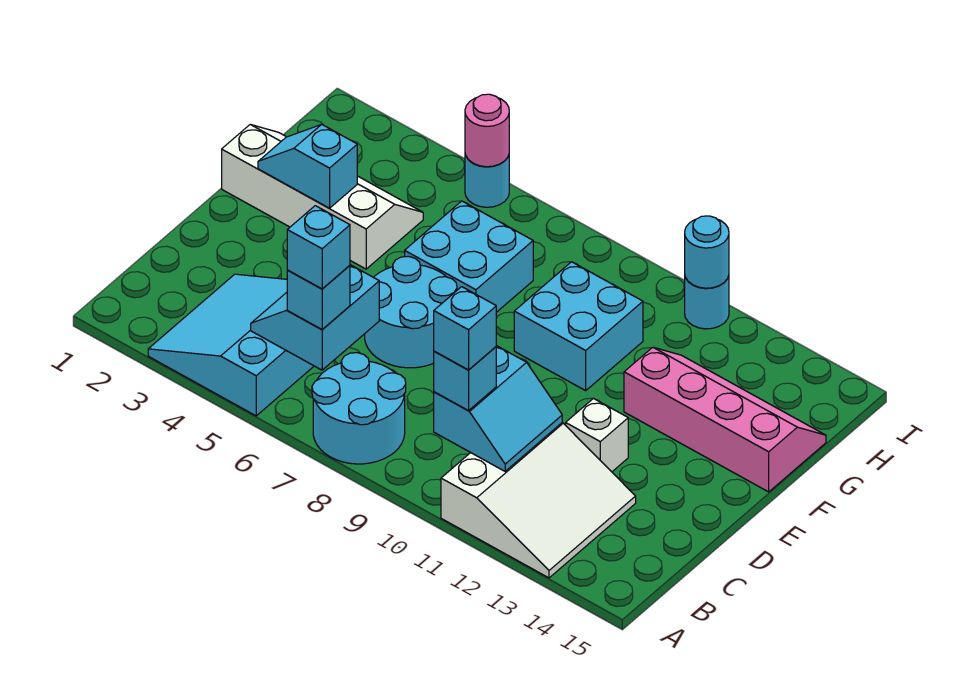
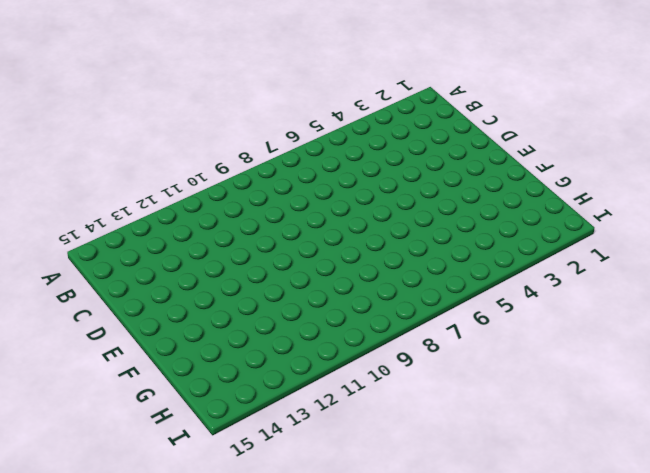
none -> cyan 3x3 slope [148,274,314,416]
none -> cyan 2x2 round brick [312,353,406,464]
none -> white 3x3 slope [441,423,636,578]

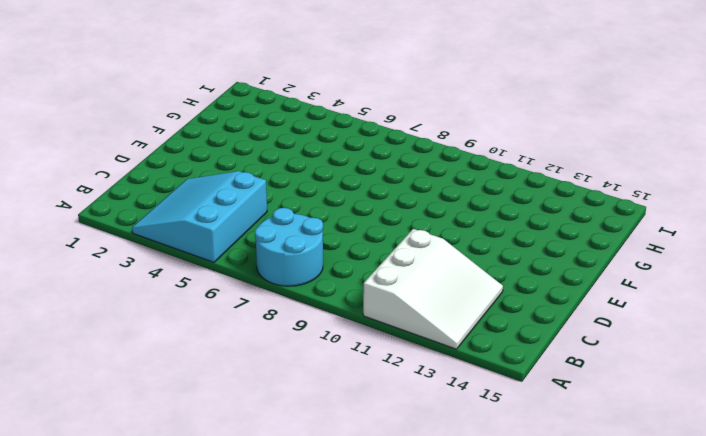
none -> cyan 2x2 round brick [365,256,457,368]
none -> white 1x1 brick [566,399,628,472]
none -> white 2x4 slope [222,125,423,269]

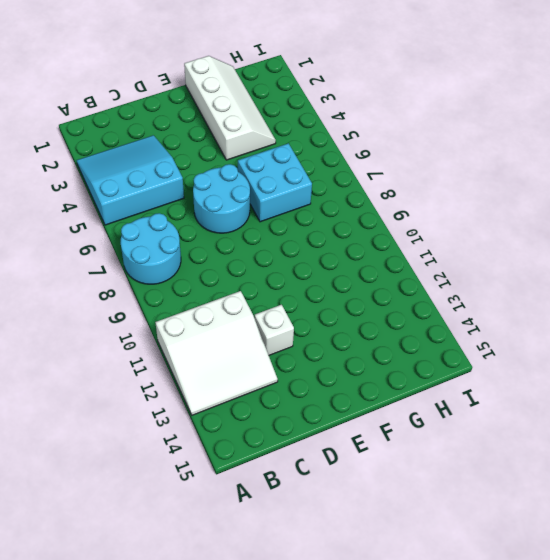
none -> cyan 2x2 brick [514,262,643,391]
none -> pink 2x4 slope [624,347,826,492]
none -> cyan 1x1 round brick [465,155,509,207]

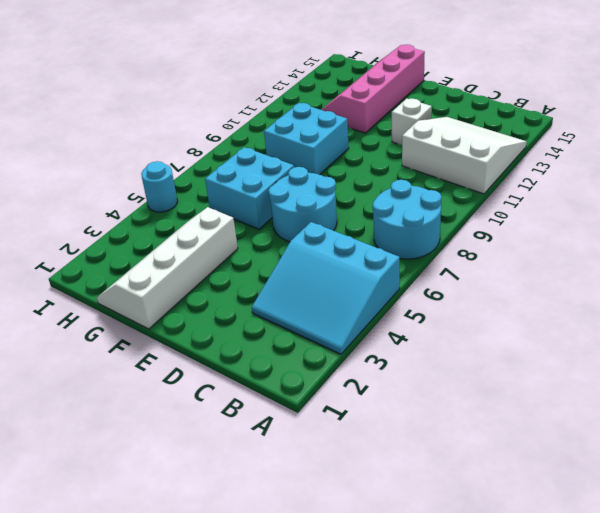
none -> cyan 1x1 round brick [685,276,729,329]
none -> cyan 2x2 slope [251,265,379,370]
none -> cyan 2x2 slope [434,346,562,471]

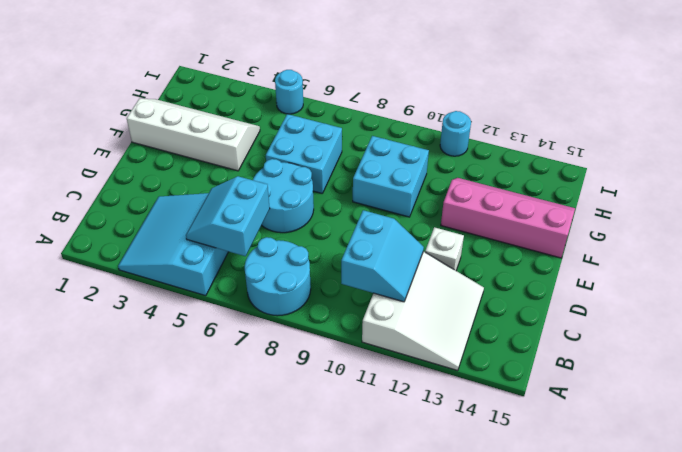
none -> cyan 1x2 slope [258,124,357,208]
none -> pink 1x1 round brick [465,94,509,167]
none -> cyan 1x1 round brick [685,216,729,288]

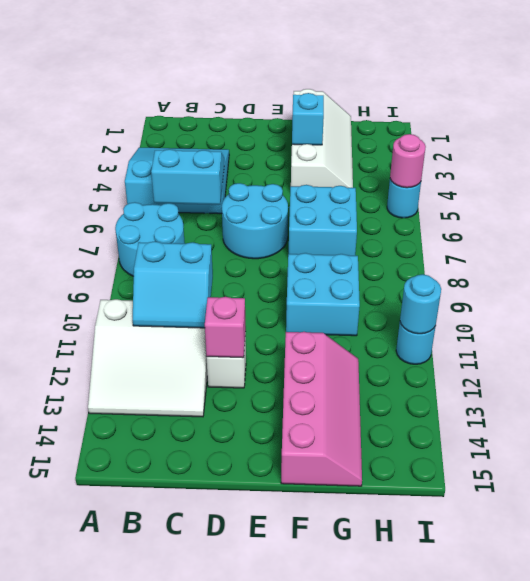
pink 1x1 brick [205,297,246,358] -> none
none -> cyan 1x1 brick [287,266,350,330]
none -> cyan 1x1 brick [434,347,496,411]
none -> cyan 1x1 brick [287,206,350,289]

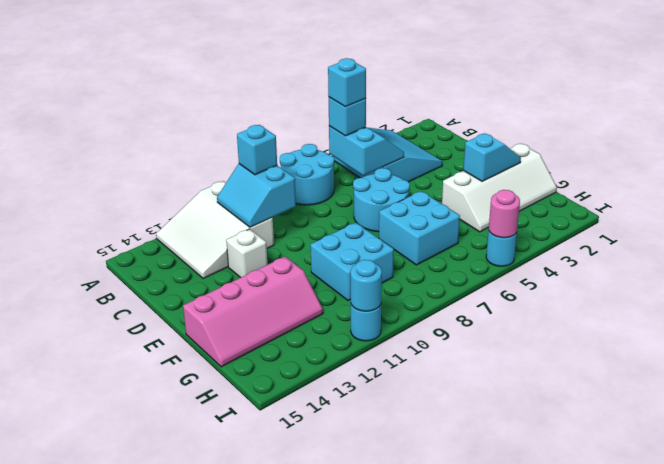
none -> cyan 1x1 brick [434,287,496,370]

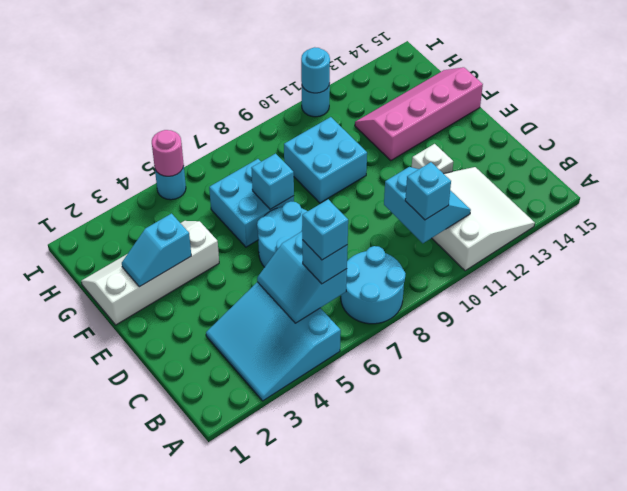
cyan 1x1 brick [251,154,294,209] -> cyan 1x1 brick moved to [434,287,496,370]

